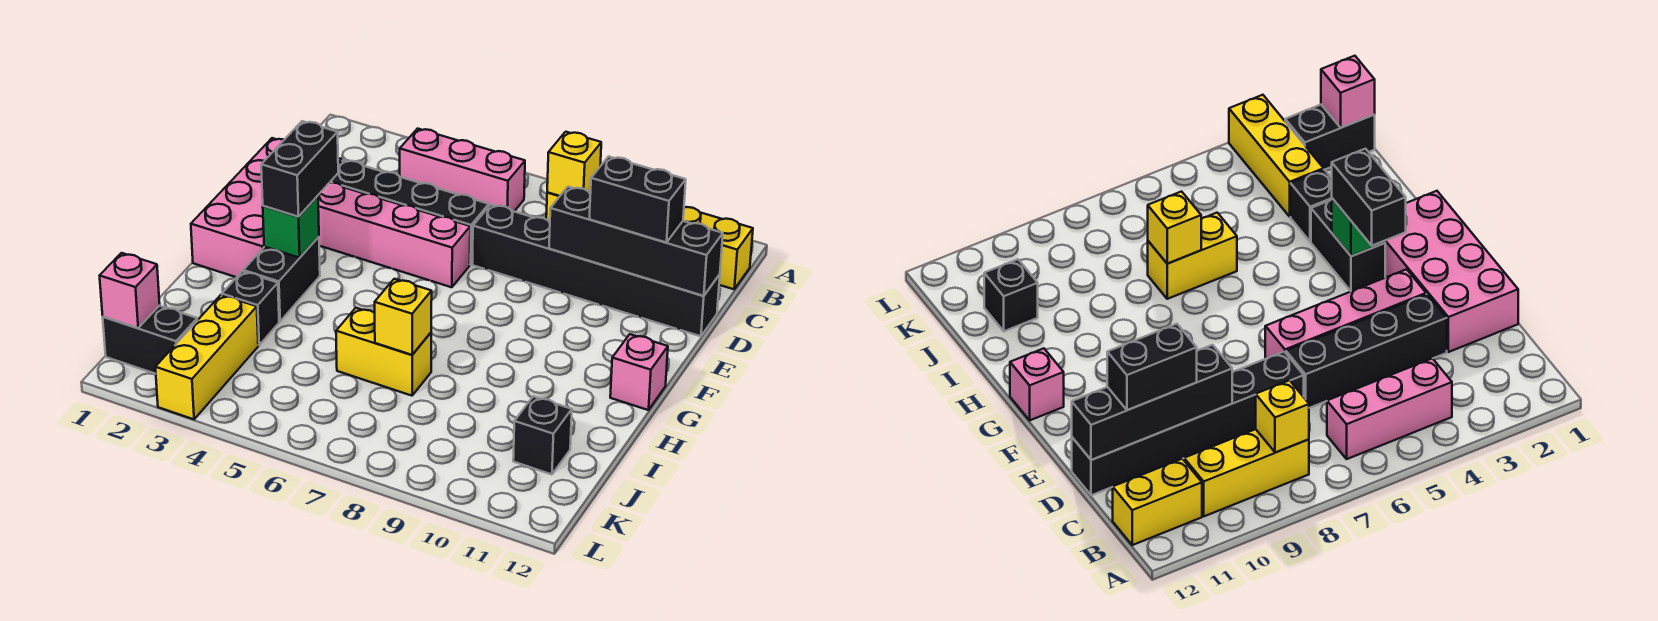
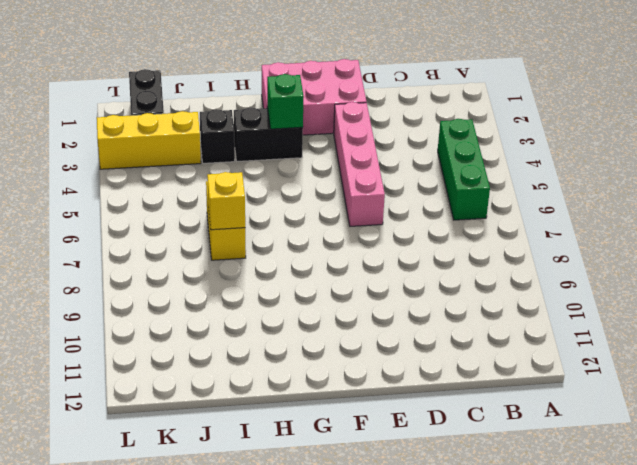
green 1x3 brick [438,119,490,220] -> pink 1x3 brick [400,129,525,211]
pink 2x3 brick [262,59,366,135] -> pink 2x4 brick [191,138,342,277]
none -> yellow 1x3 brick [1184,429,1309,516]
none -> yellow 1x2 brick [683,207,753,289]
none -> black 1x4 brick [330,160,489,265]

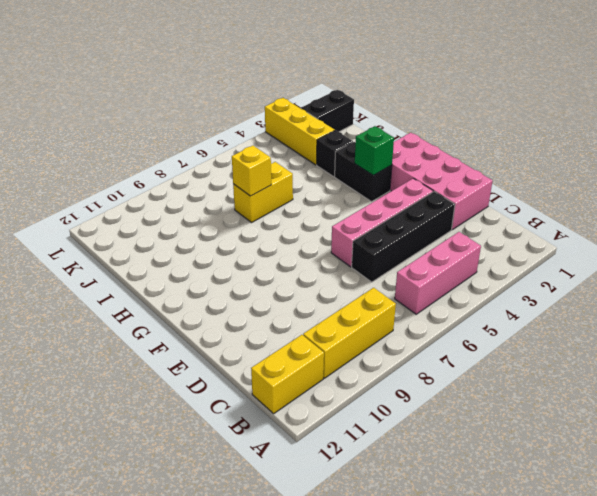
none -> black 1x6 brick [472,205,720,336]
none -> pink 1x1 brick [610,334,668,410]
none -> black 1x1 brick [513,396,572,474]

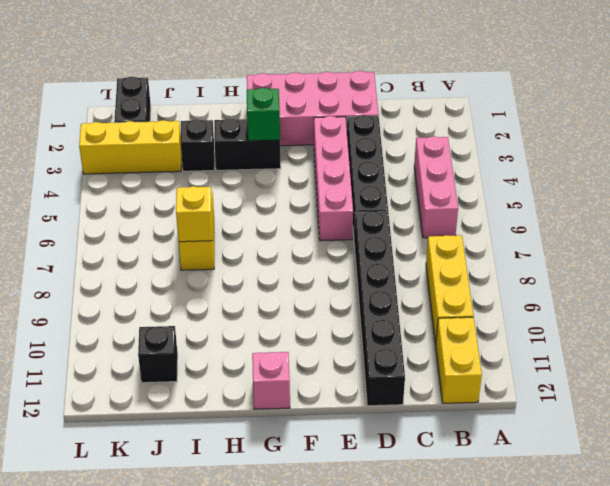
none -> yellow 1x1 brick [547,132,601,196]
none -> black 1x4 brick [549,187,723,296]
none -> pink 1x1 brick [100,253,160,328]

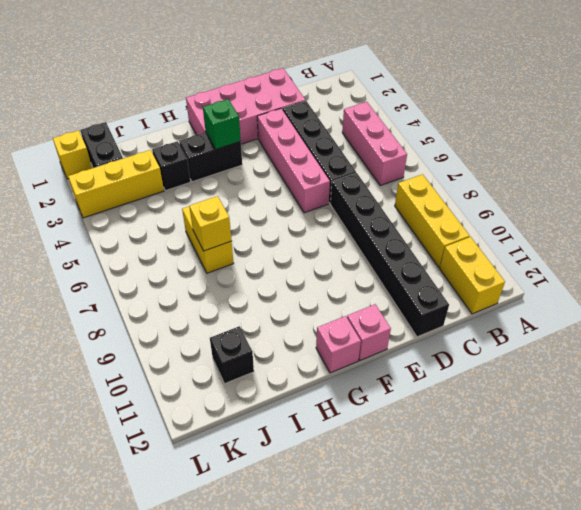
pink 1x1 brick [347,304,391,360] -> pink 1x1 brick moved to [100,253,160,328]
yellow 1x1 brick [53,130,92,179] -> yellow 1x1 brick moved to [547,132,601,196]
none -> black 1x4 brick [549,187,723,296]
none -> black 1x2 brick [589,157,686,243]
none -> black 1x2 brick [261,121,338,217]

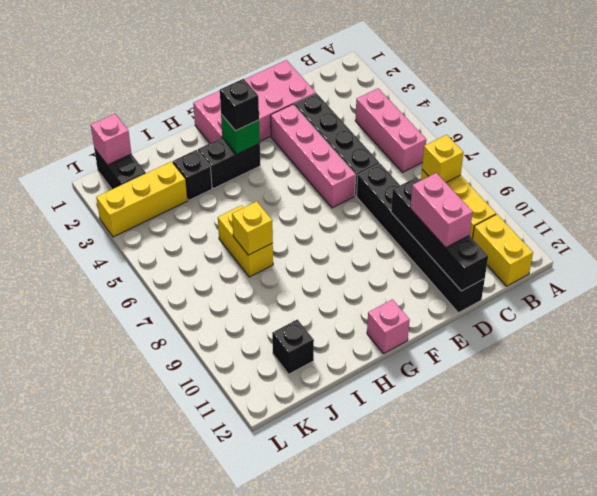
pink 1x2 brick [410,173,473,247] -> black 1x2 brick [589,157,686,243]
black 1x1 brick [220,79,259,131] -> black 1x2 brick [261,121,338,217]

